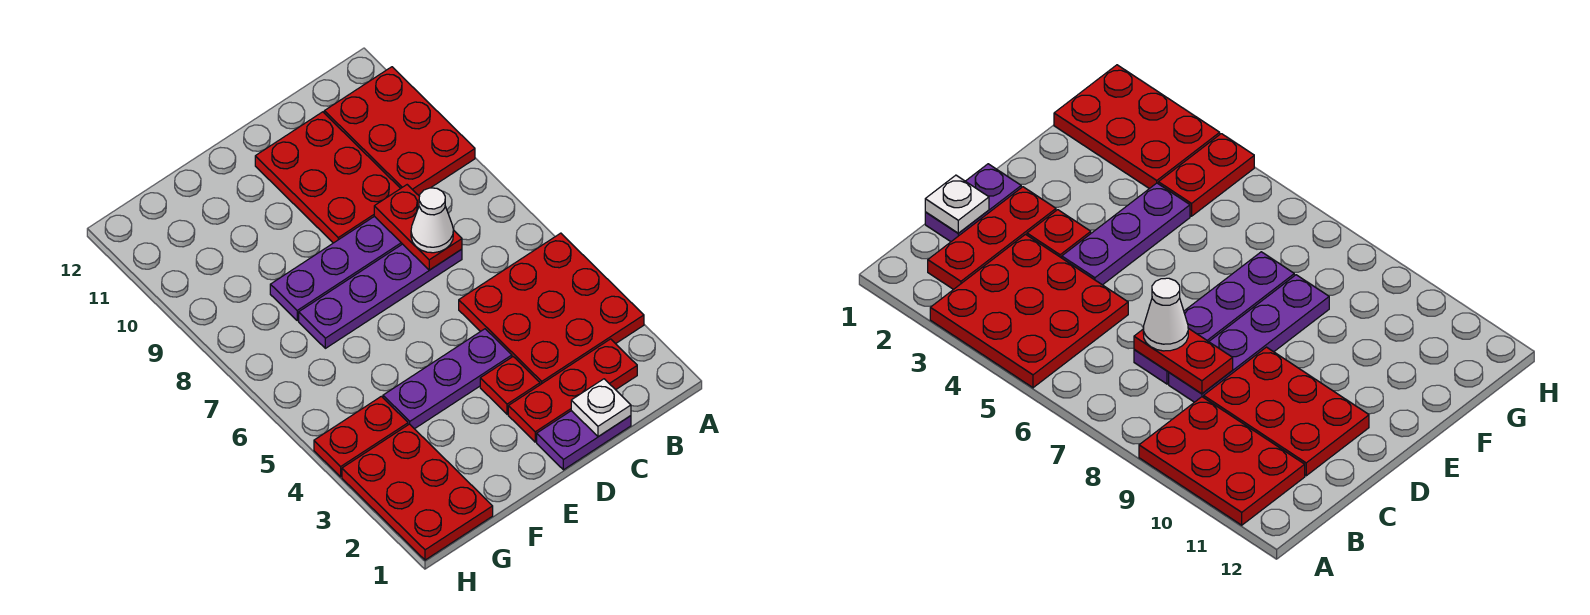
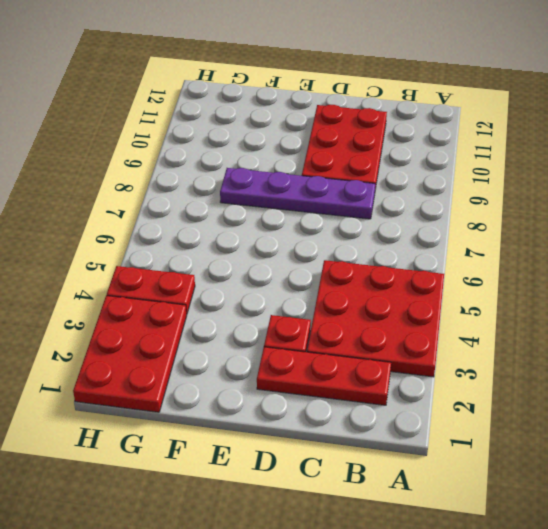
none -> red 2x3 plate [324,67,475,195]
none -> purple 1x2 plate [537,411,631,470]
none -> purple 1x4 plate [299,244,462,348]

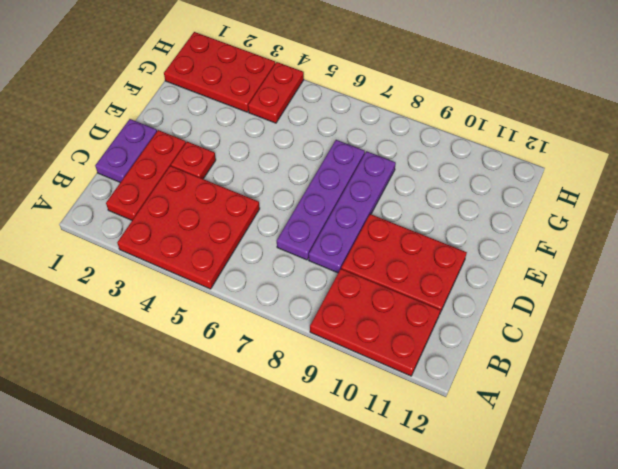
none -> purple 1x3 plate [383,329,512,429]
none -> white 1x1 plate [571,379,631,437]
none -> red 1x2 plate [374,185,462,270]

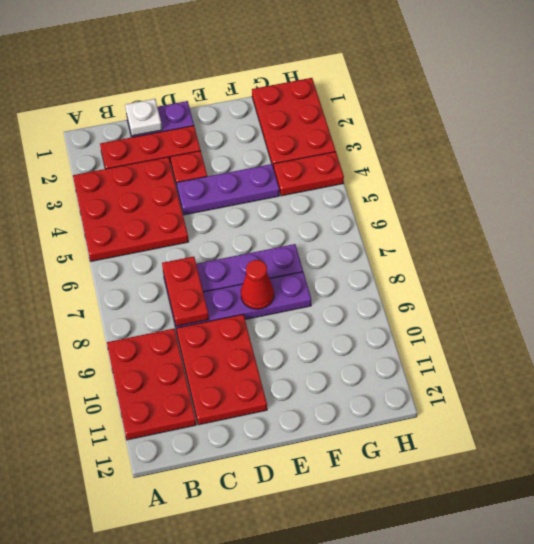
red 1x1 cone [241,260,274,309] -> none
none -> white 1x1 cone [411,188,453,253]

